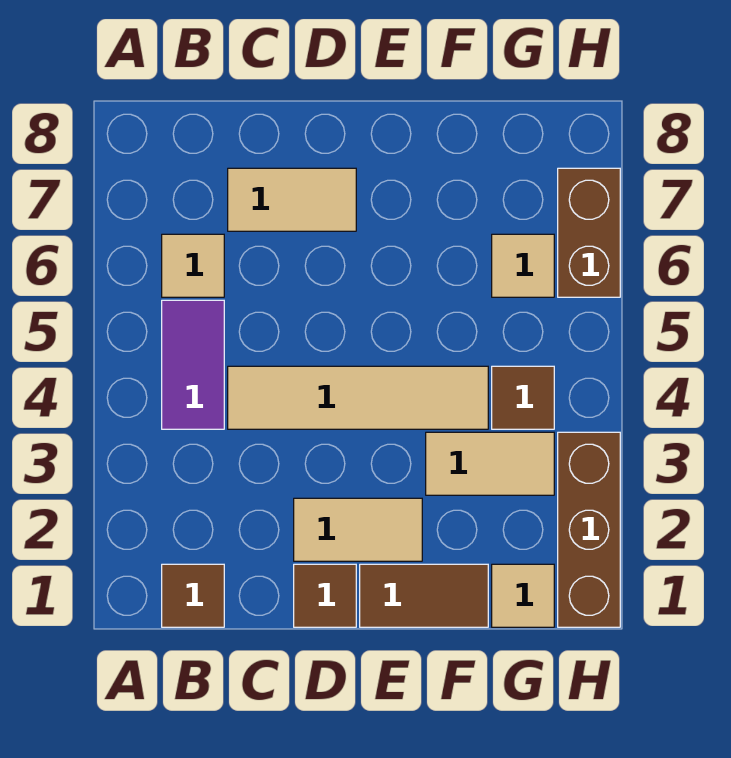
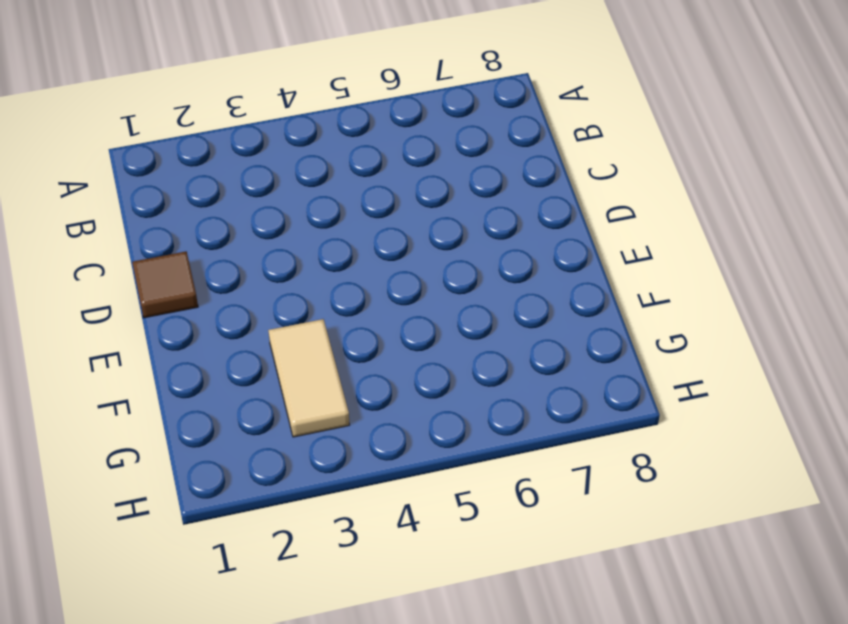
none -> brown 1x1 tile [162,564,224,627]
none -> purple 1x2 tile [162,300,224,429]
none -> tan 1x1 tile [162,234,224,297]

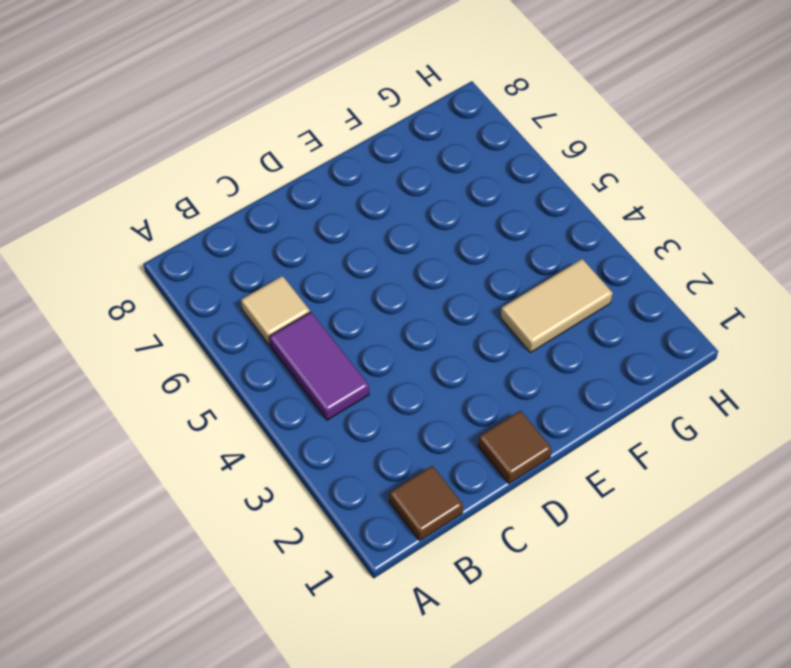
none -> tan 1x4 tile [228,366,488,429]
none -> tan 1x2 tile [228,168,356,231]
none -> tan 1x2 tile [294,498,422,561]

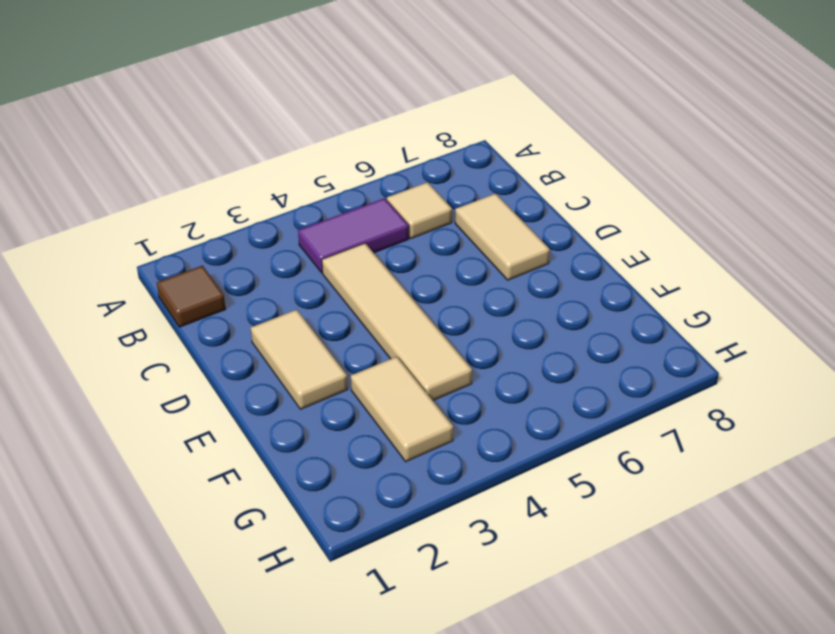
none -> brown 1x1 tile [294,564,356,627]
none -> brown 1x2 tile [360,564,488,627]
none -> tan 1x1 tile [492,564,554,627]

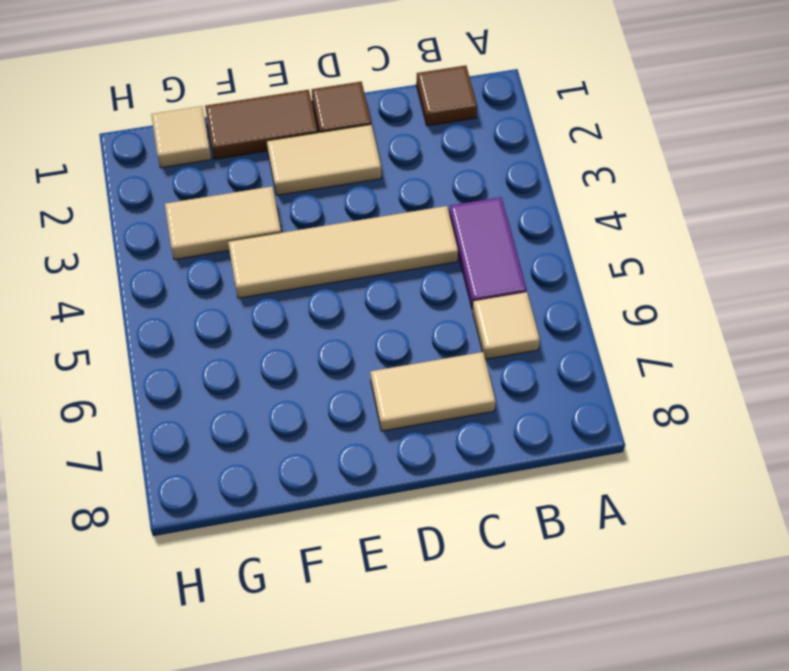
none -> brown 1x1 tile [492,366,554,429]
none -> tan 1x1 tile [492,234,554,297]
none -> brown 1x3 brick [558,432,620,627]

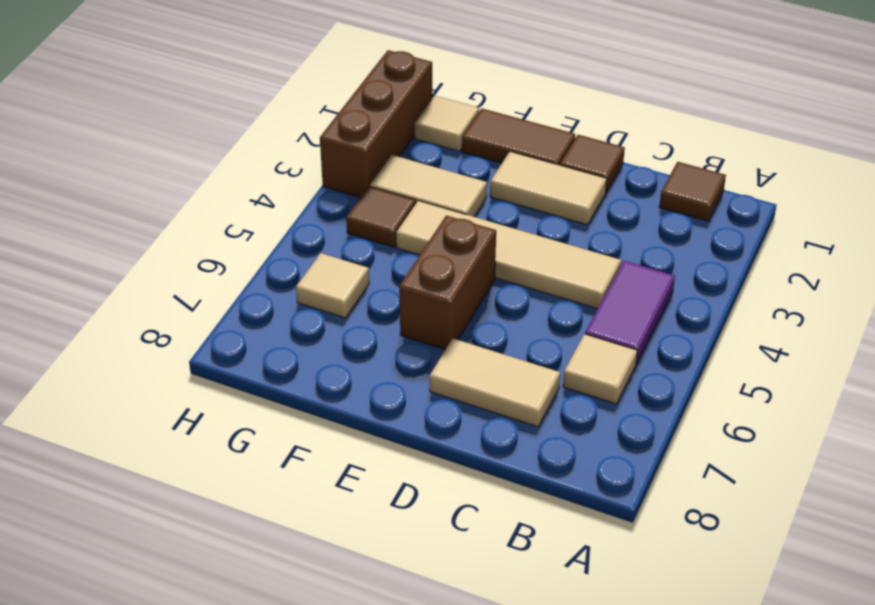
brown 1x2 brick [399,215,496,350] -> brown 1x2 brick moved to [558,168,620,297]

